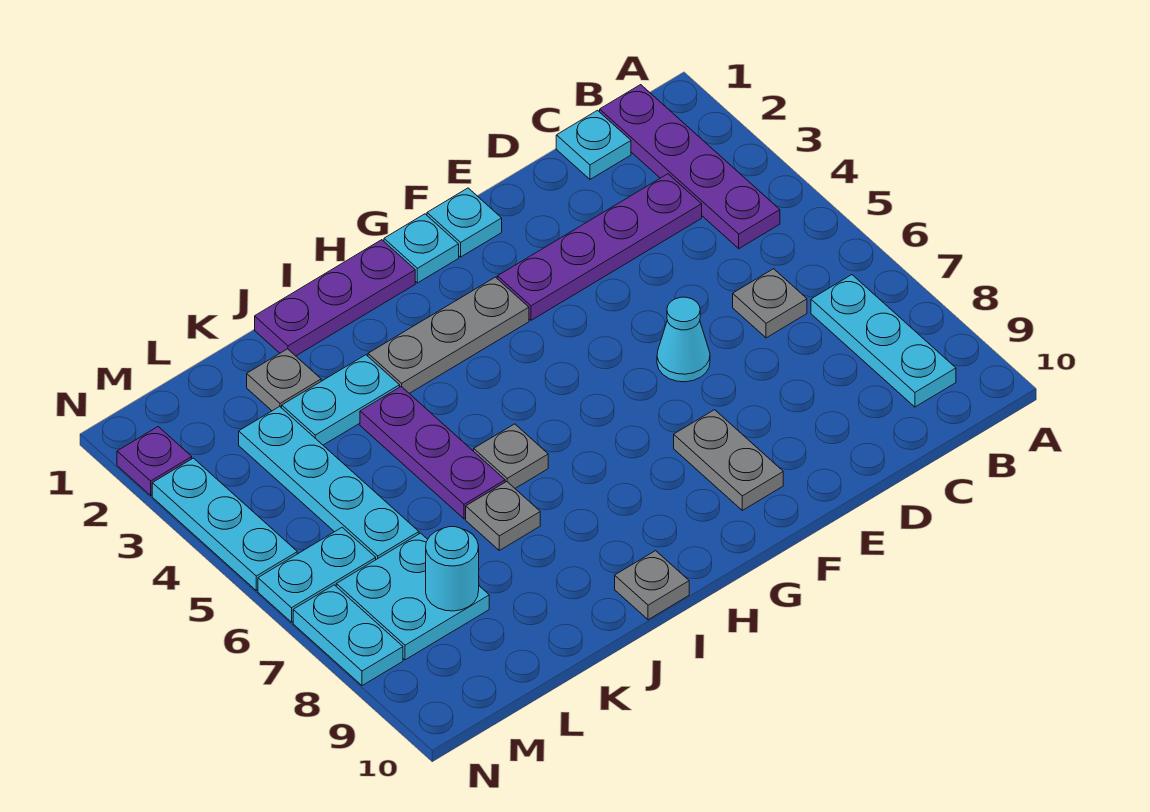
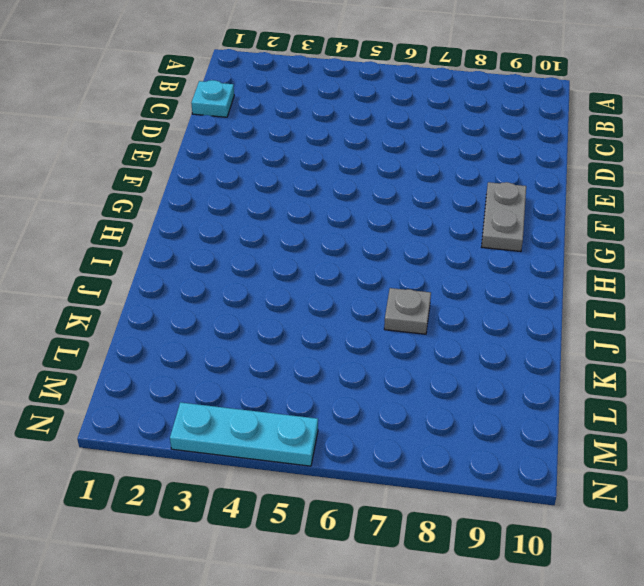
grey 1x2 plate [482,182,526,251] -> grey 1x2 plate turned to [674,410,783,510]
none -> purple 1x4 plate [600,85,780,249]
none -> cyan 1x3 plate [811,275,956,407]
none -> purple 1x4 plate [497,174,702,320]

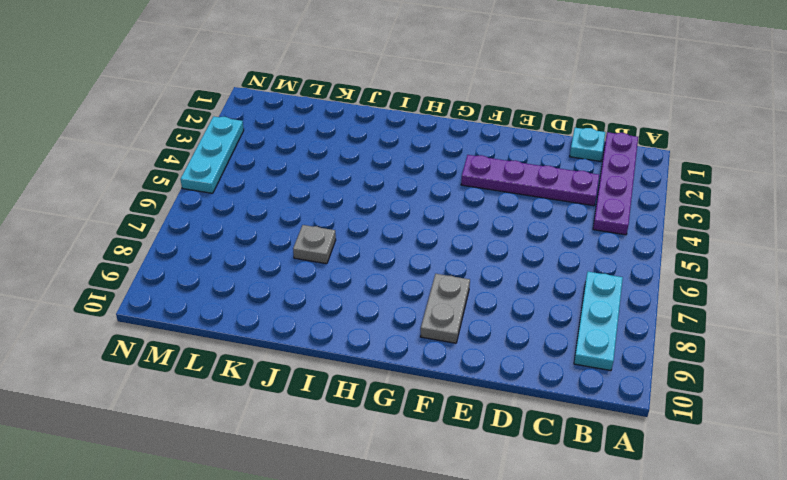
none -> grey 1x1 plate [733,269,807,338]
none -> cyan 1x1 cone [657,297,710,382]
none -> cyan 1x1 plate [427,188,502,257]

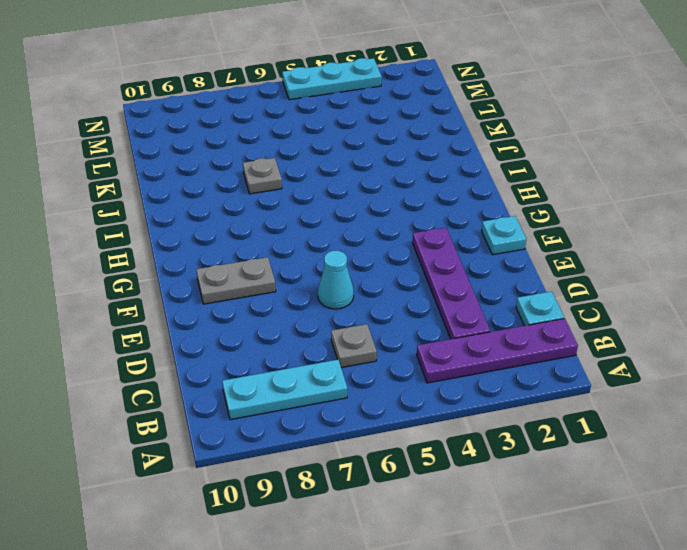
none -> cyan 1x1 plate [384,214,459,283]
none -> grey 1x3 plate [368,277,529,393]
none -> purple 1x3 plate [255,240,415,356]

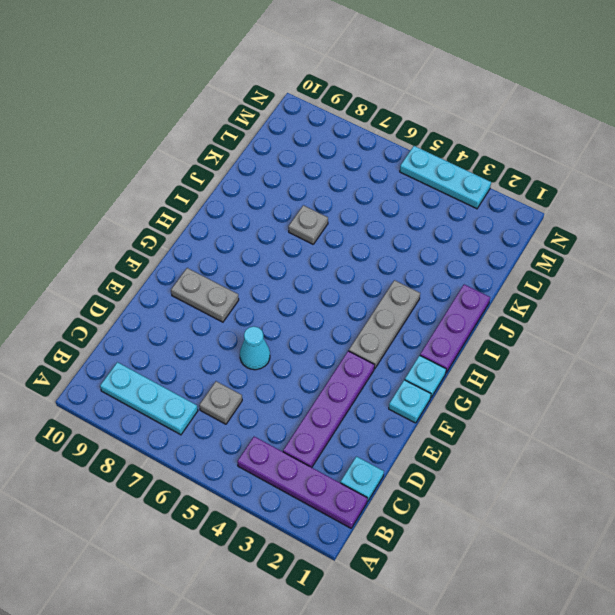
none -> grey 1x1 plate [474,424,548,488]
none -> grey 1x1 plate [615,551,689,620]
none -> cyan 1x2 plate [282,355,400,445]

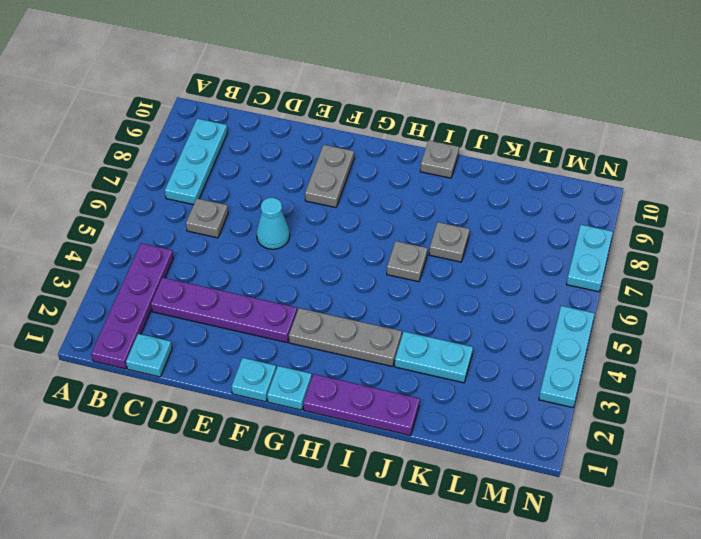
none -> purple 1x3 plate [360,387,505,519]
none -> grey 1x1 plate [247,349,321,411]
none -> cyan 1x4 plate [239,406,419,559]

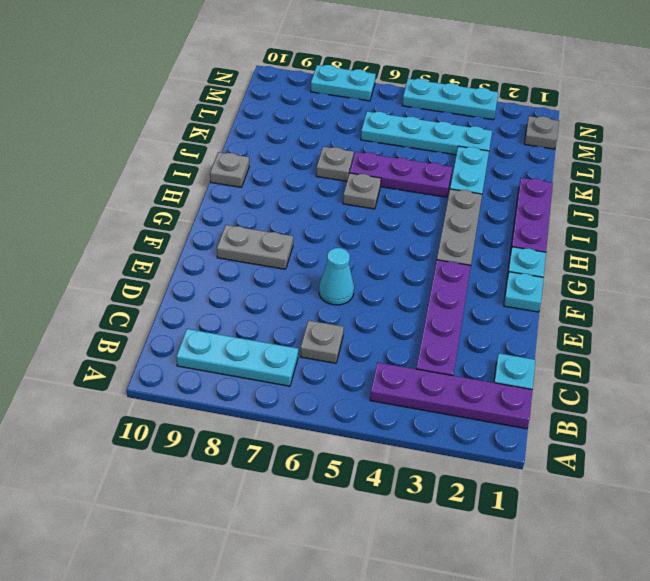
grey 1x1 plate [524,116,559,149] -> grey 1x1 plate moved to [247,349,321,411]
none -> cyan 2x2 plate [336,533,489,660]
none -> cyan 1x2 plate [258,527,376,622]
none -> purple 1x1 plate [117,427,192,495]

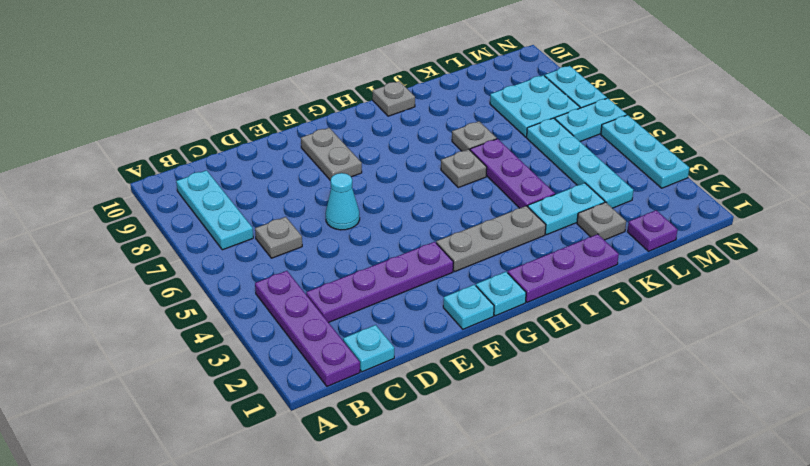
purple 1x1 plate [628,210,678,251] -> purple 1x1 plate moved to [117,427,192,495]
none -> cyan 1x1 round brick [426,527,479,611]

